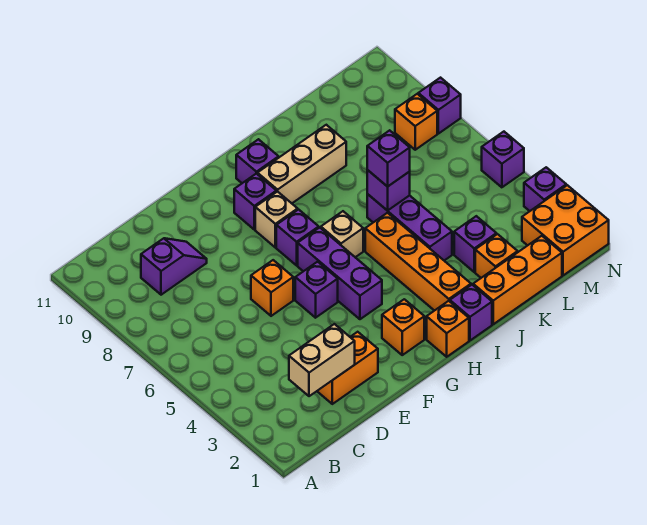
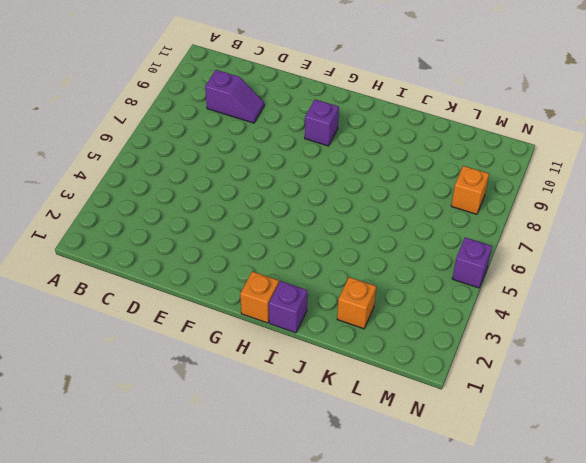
none -> orange 1x2 brick [317,332,378,404]
none -> orange 1x1 brick [251,260,293,316]
none -> purple 1x1 brick [295,262,338,318]

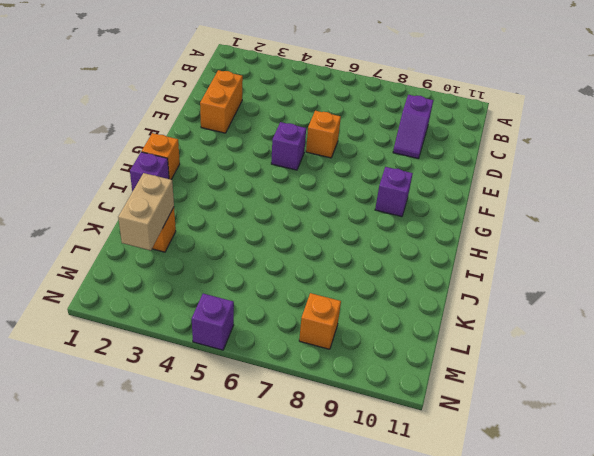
tan 1x2 brick [118,173,174,250] -> tan 1x2 brick moved to [289,324,355,396]
none -> orange 1x1 brick [382,299,424,355]
none -> purple 1x3 brick [298,227,382,319]
none -> purple 1x1 brick [276,210,319,265]

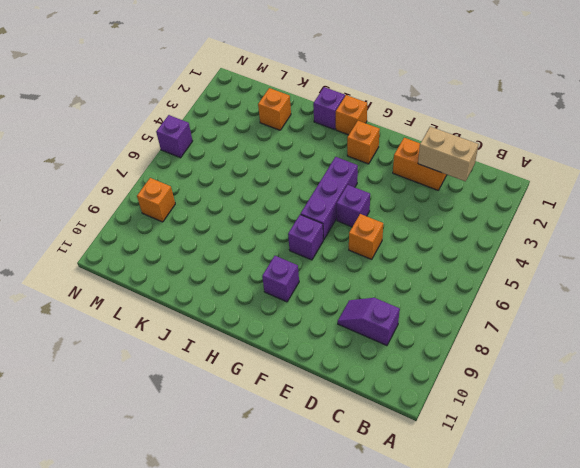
none -> tan 1x1 brick [255,191,298,248]
none -> tan 1x1 brick [321,211,363,257]
none -> tan 1x3 brick [257,125,346,203]

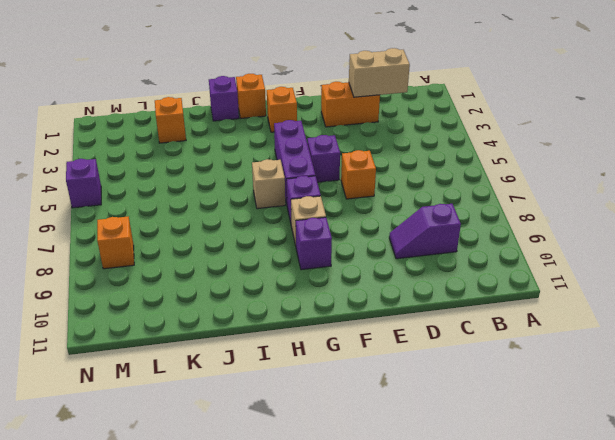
none -> tan 1x3 brick [257,125,346,203]
none -> purple 1x1 brick [236,139,279,183]
none -> orange 1x4 brick [365,213,471,311]

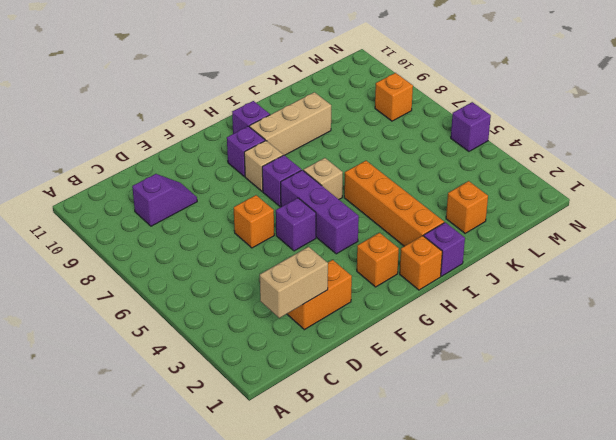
none -> orange 1x3 brick [473,236,562,324]
none -> purple 1x3 brick [367,194,452,260]
none -> purple 1x1 brick [454,216,496,272]

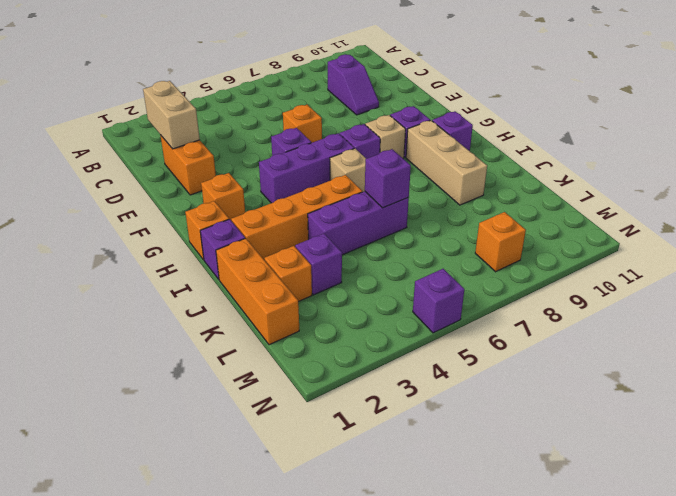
none -> orange 2x2 brick [522,185,609,275]
none -> purple 1x1 brick [524,167,566,211]
none -> purple 1x1 brick [418,78,461,134]

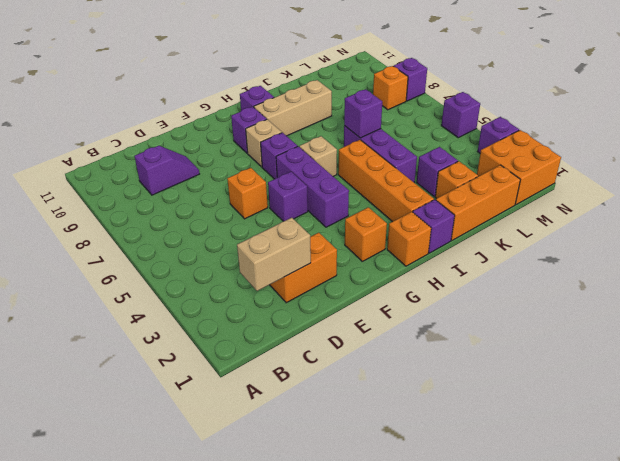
none -> purple 1x1 brick [367,130,410,187]

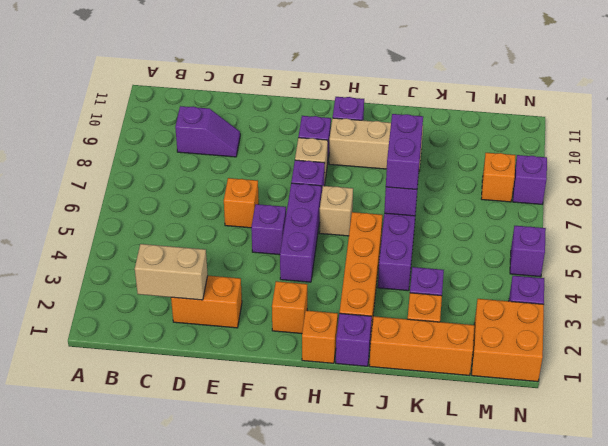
purple 1x2 brick [386,114,423,190] -> purple 1x1 brick [367,130,410,187]

